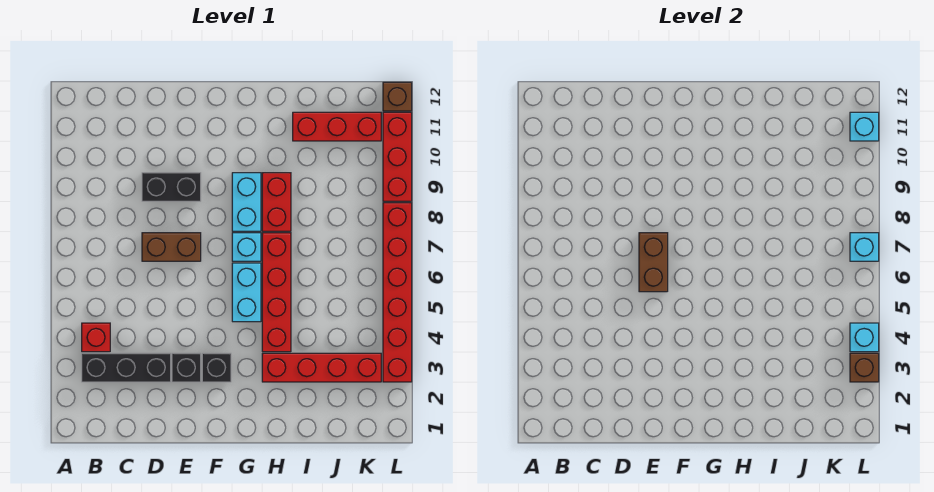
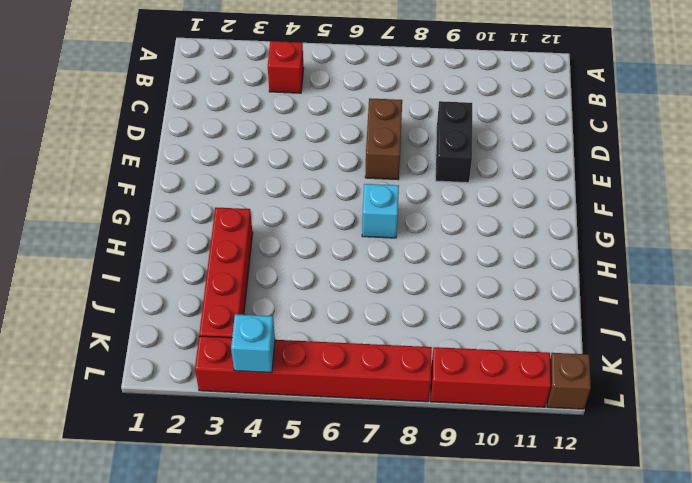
none -> black 1x3 brick [82,353,171,382]
none -> black 1x1 brick [172,353,201,382]
none -> black 1x1 brick [202,353,231,382]

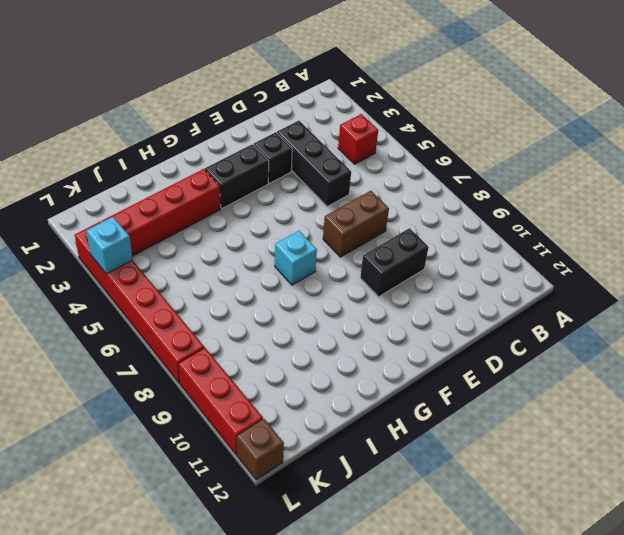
black 1x3 brick [277,121,351,206] -> black 1x3 brick turned to [82,353,171,382]
black 1x2 brick [205,144,269,208] -> black 1x1 brick [202,353,231,382]
none -> cyan 1x2 brick [232,263,261,322]
none -> cyan 1x2 brick [232,173,261,231]
none -> red 1x4 brick [262,233,291,352]

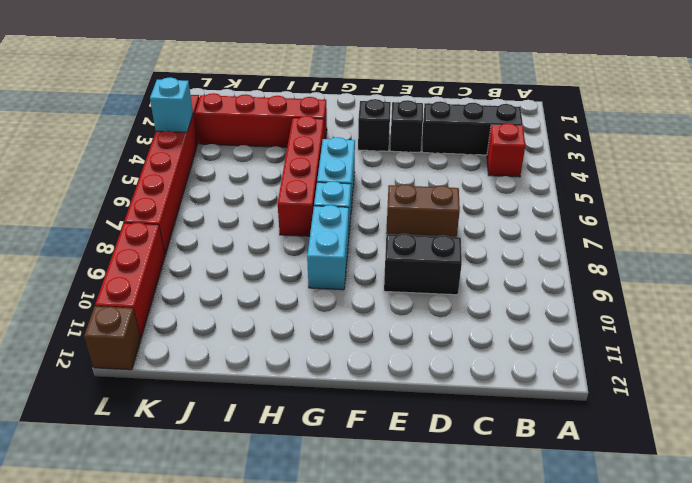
none -> red 1x2 brick [262,173,291,231]
none -> red 1x3 brick [293,112,381,141]
none -> brown 1x2 brick [639,233,668,292]

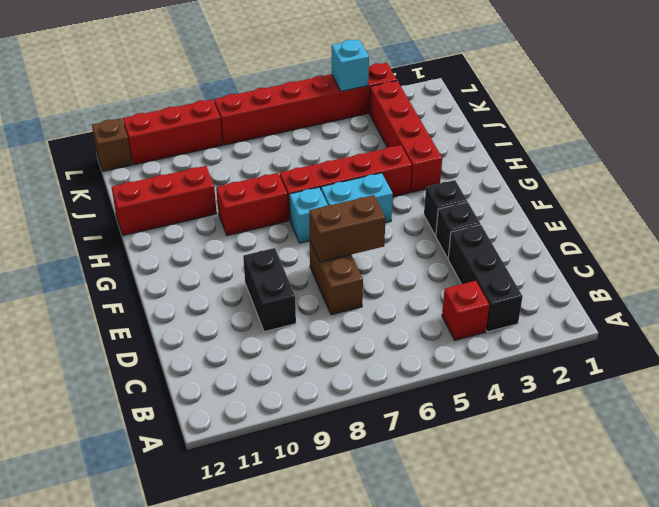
red 1x3 brick [111,166,217,235] -> red 1x3 brick turned to [293,112,381,141]
none -> cyan 1x2 brick [232,173,261,231]
none -> brown 1x1 brick [850,353,879,382]
none -> cyan 1x1 brick [850,233,879,261]

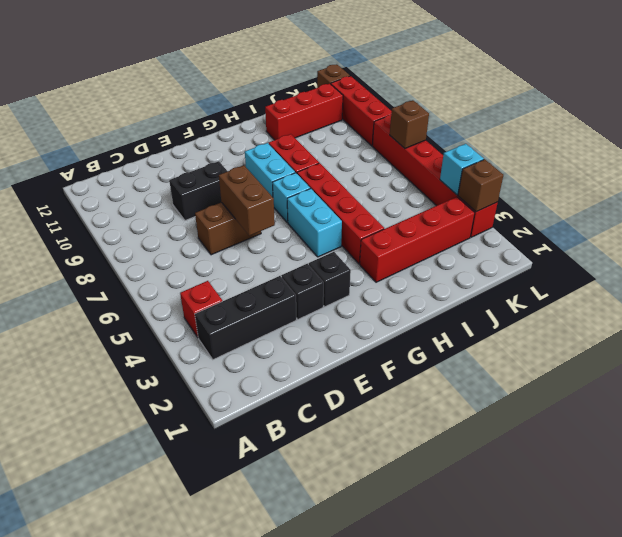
brown 1x1 brick [390,100,429,148] -> cyan 1x1 brick [850,233,879,261]
none -> cyan 1x1 brick [850,112,879,141]

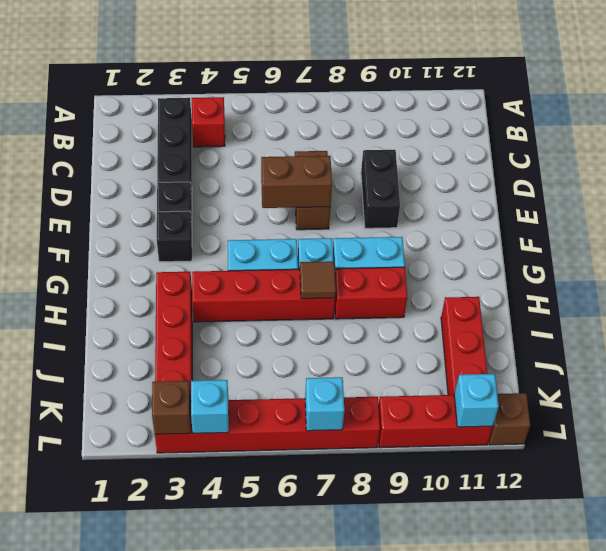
brown 1x1 tile [300,261,336,299] -> none

